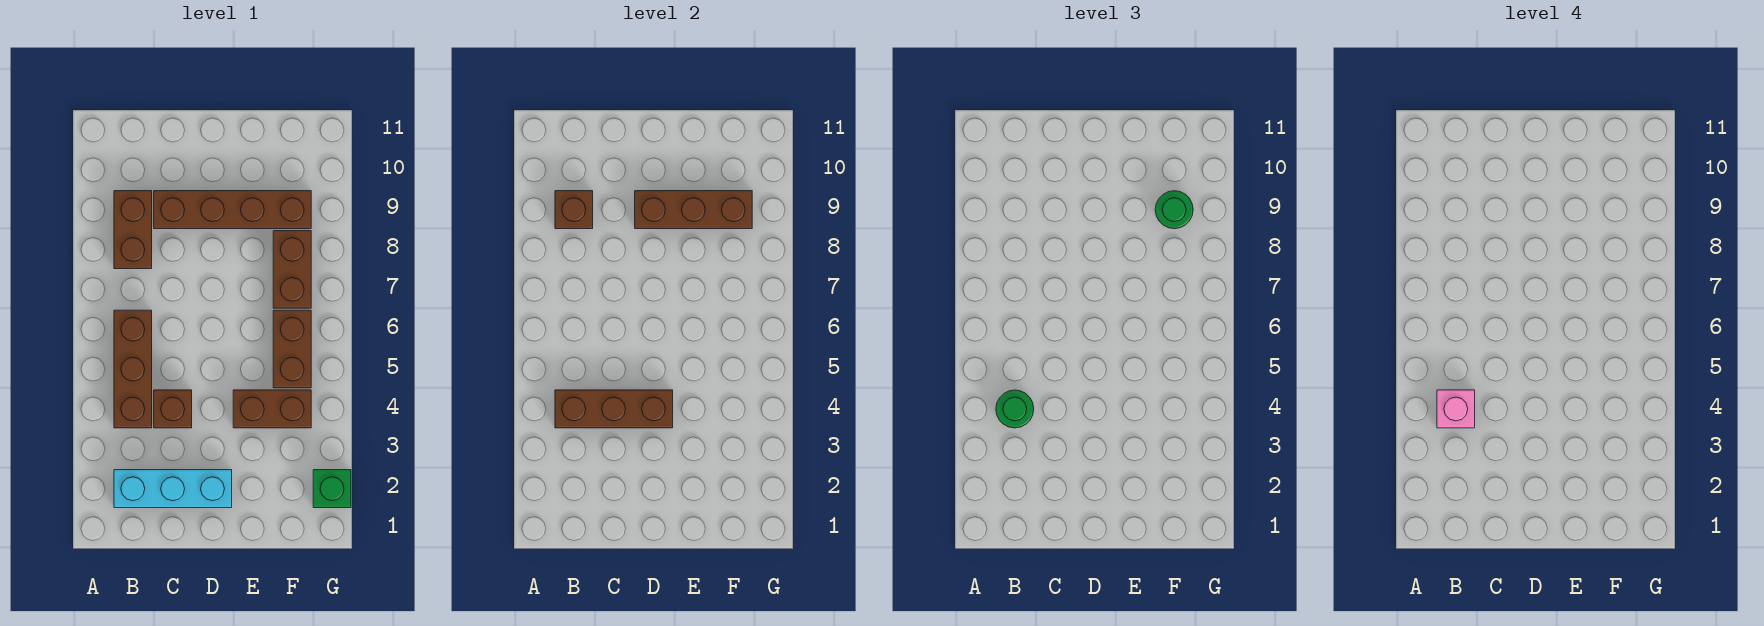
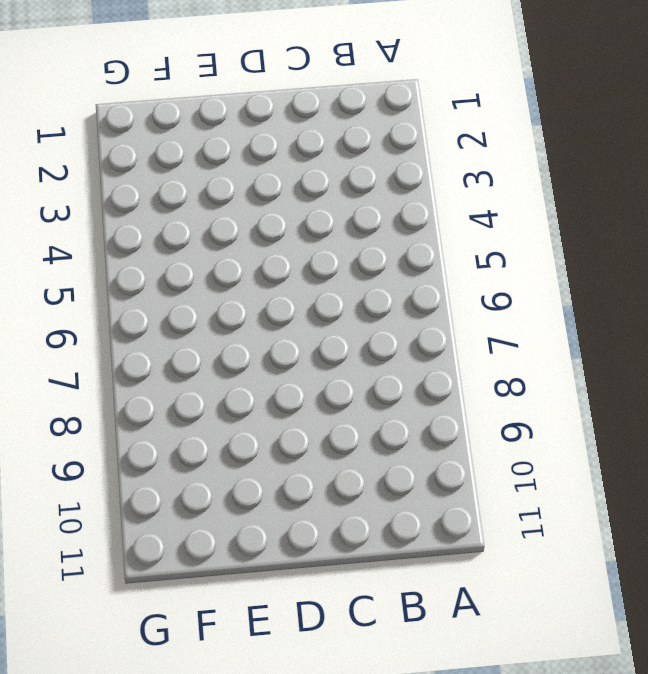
none -> cyan 1x3 brick [114,470,232,508]
none -> brown 1x3 brick [114,310,152,428]
none -> brown 1x2 brick [114,191,152,269]

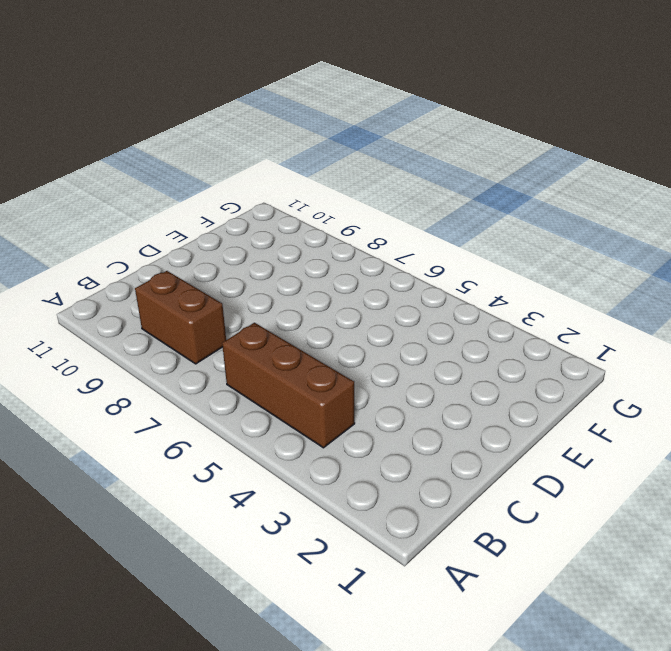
none -> cyan 1x3 brick [114,470,232,508]
none -> brown 1x1 brick [154,390,192,428]
none -> brown 1x4 brick [154,191,311,229]

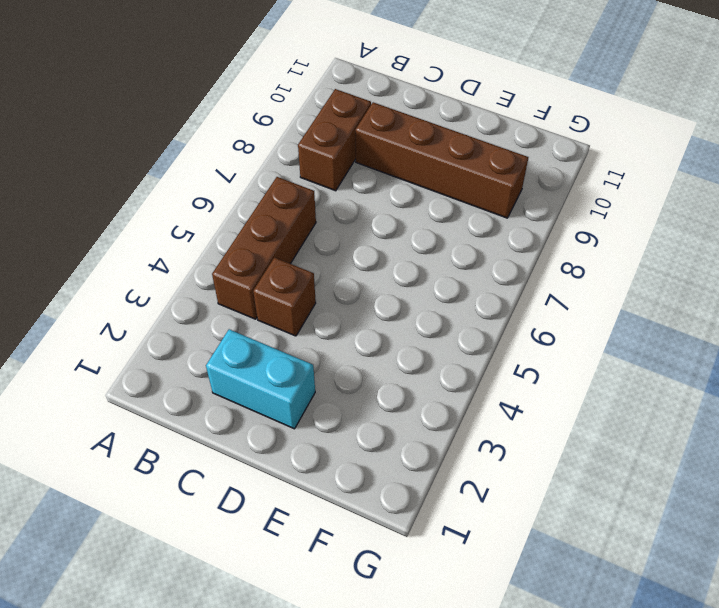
cyan 1x2 brick [206,329,315,429] -> cyan 1x3 brick [114,470,232,508]
none -> brown 1x2 brick [233,390,311,428]
none -> brown 1x2 brick [273,310,311,388]
none -> brown 1x2 brick [273,231,311,308]

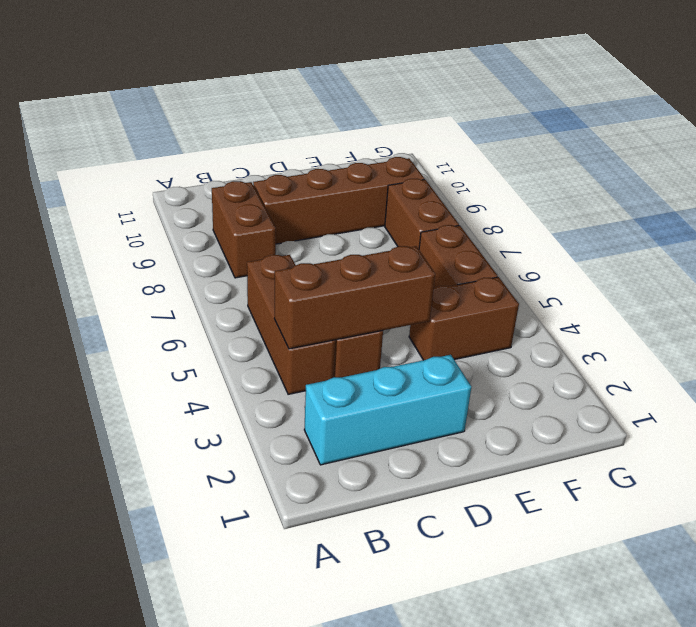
none -> green 1x1 brick [313,470,351,508]
none -> brown 1x1 brick [555,191,593,229]
none -> brown 1x3 brick [635,191,752,229]

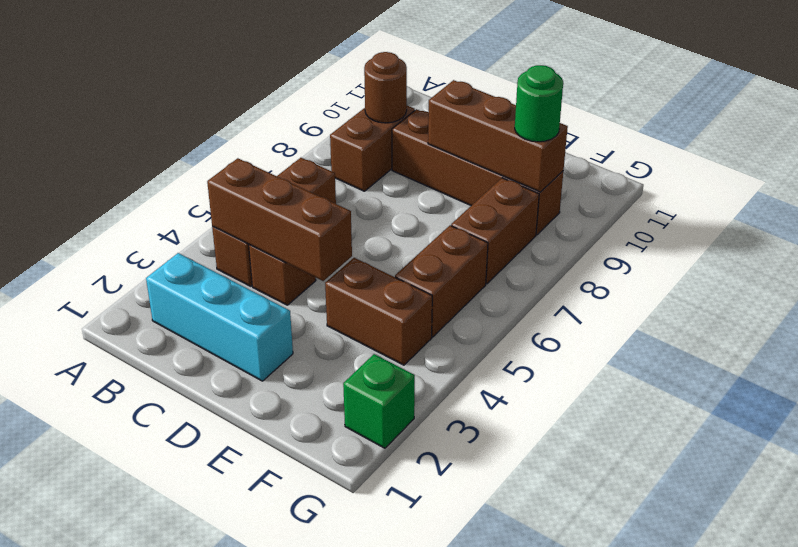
brown 1x1 round brick [364,52,407,123] -> brown 1x1 brick [555,191,593,229]
none -> green 1x1 round brick [996,390,1034,428]
none -> pink 1x1 brick [1437,390,1475,428]

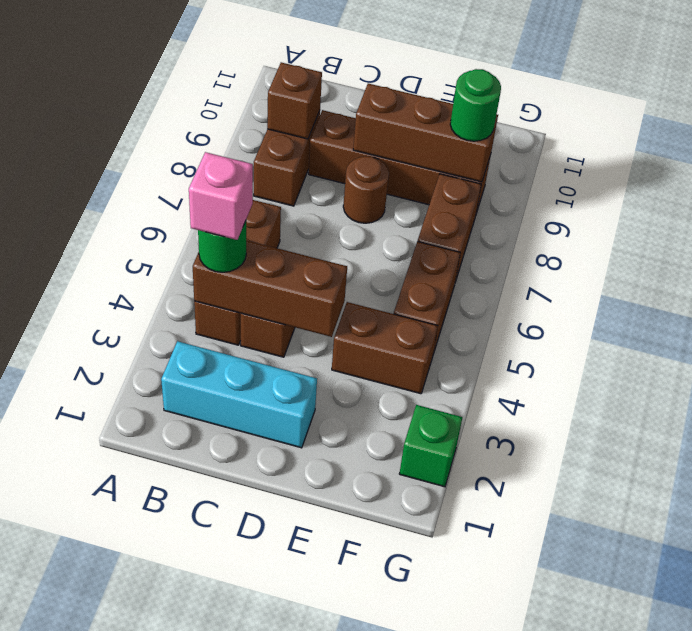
brown 1x1 round brick [343,156,389,223] -> none

